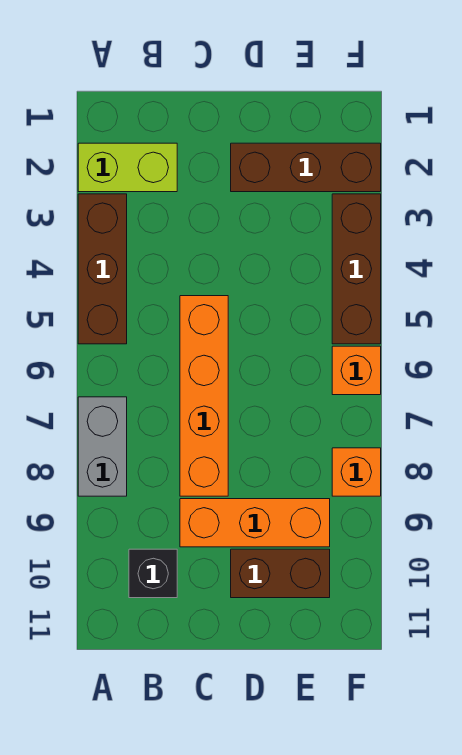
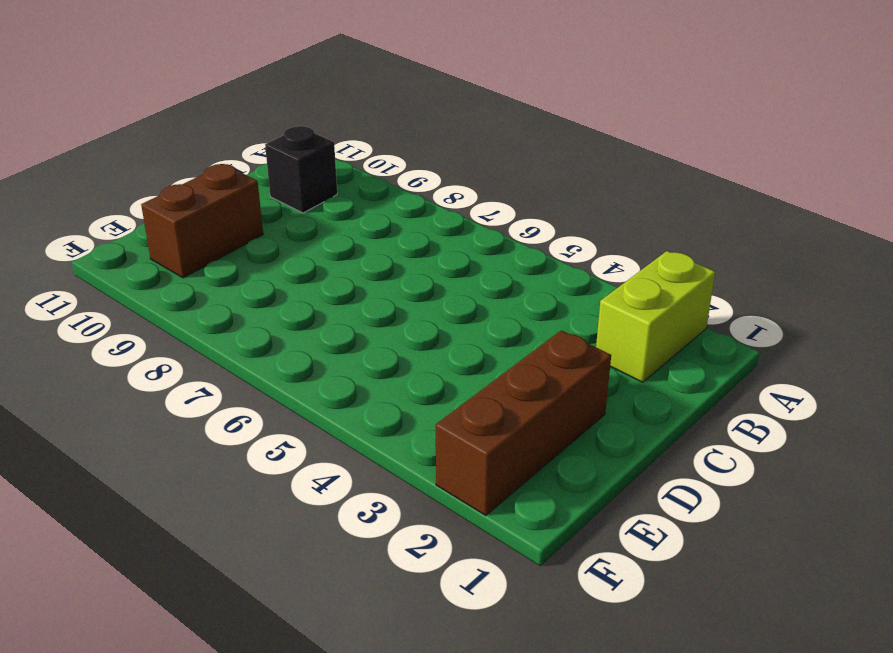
none -> brown 1x3 brick [78,194,127,344]
none -> grey 1x2 brick [78,397,127,496]

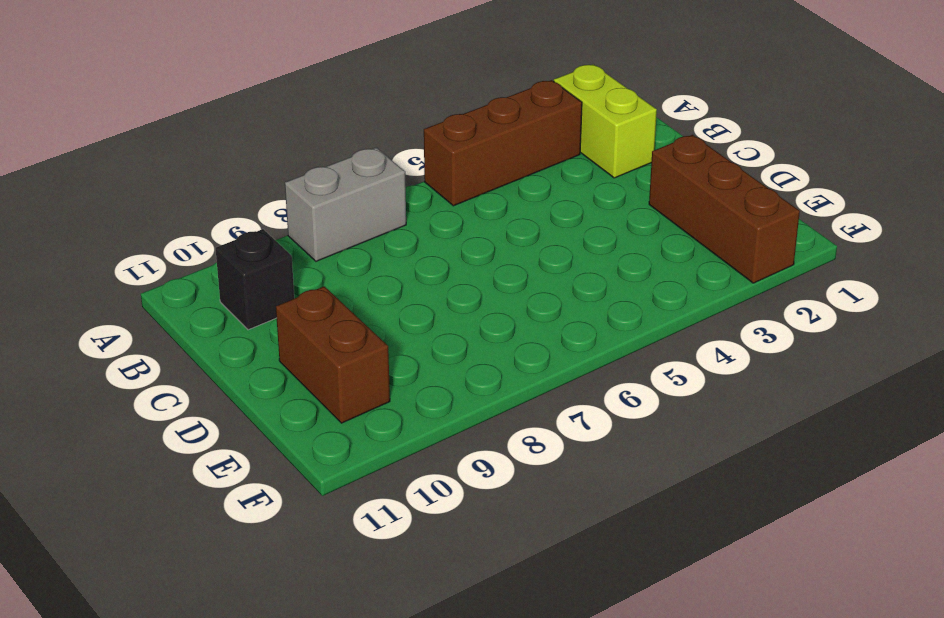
none -> orange 1x4 brick [180,296,228,496]
none -> orange 1x3 brick [180,499,330,547]

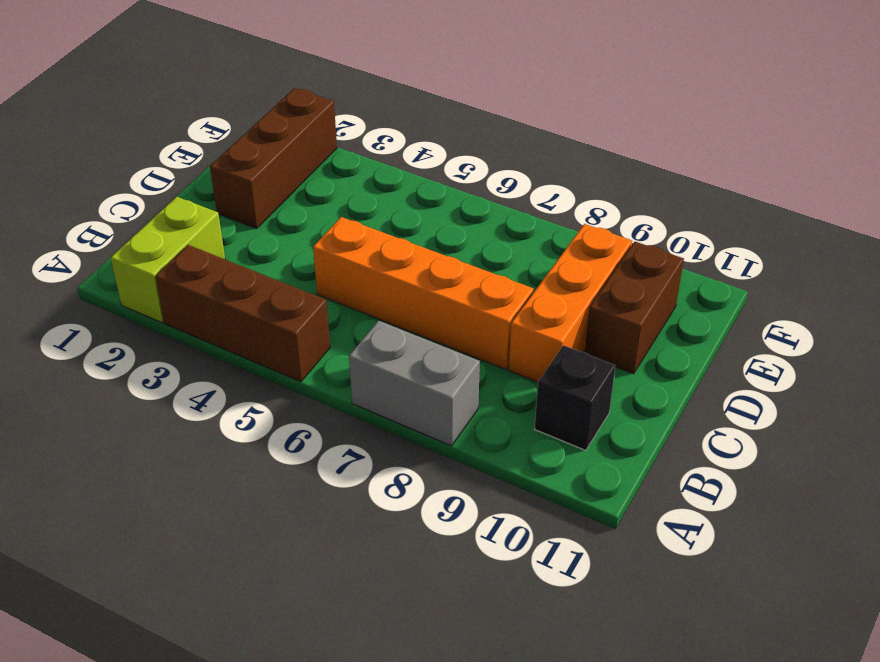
none -> brown 1x3 brick [332,194,381,344]
none -> orange 1x1 brick [332,346,381,395]

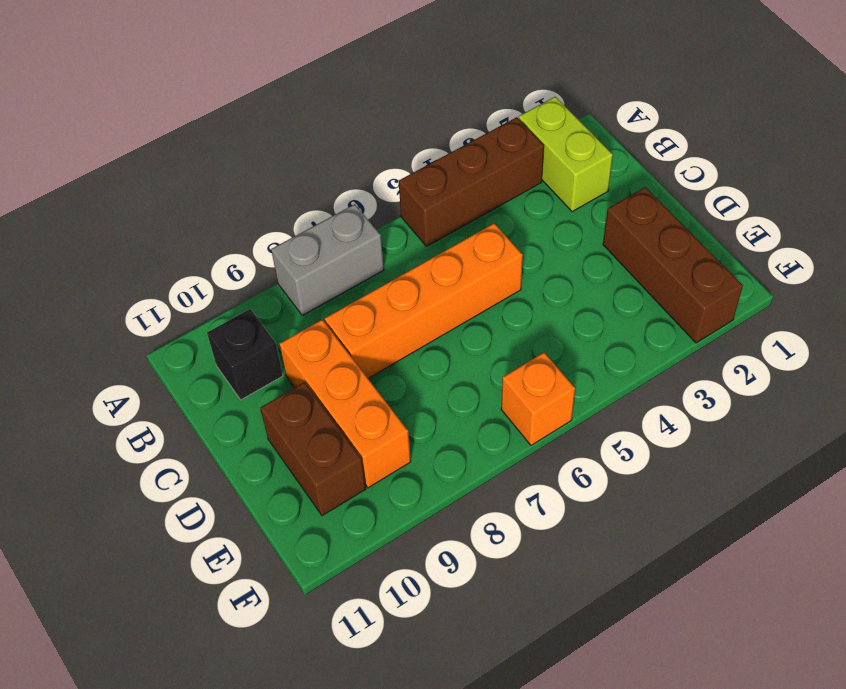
none -> brown 1x3 brick [332,194,381,344]
none -> orange 1x1 brick [332,448,381,496]

